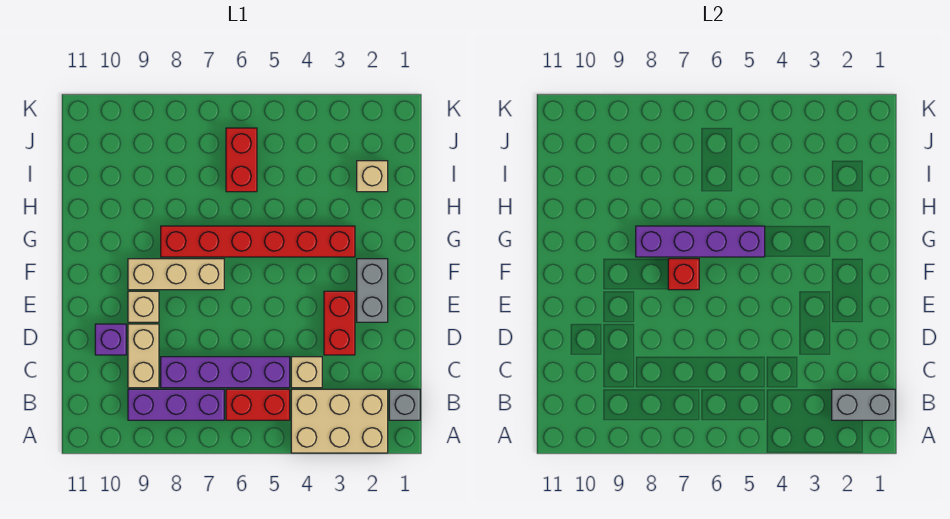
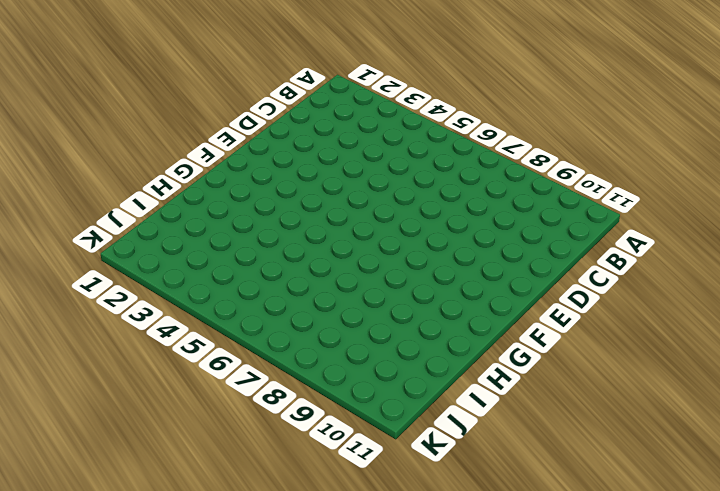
none -> tan 2x3 brick [291,389,388,453]
none -> grey 1x1 brick [389,389,420,420]
none -> red 1x2 brick [226,389,290,420]

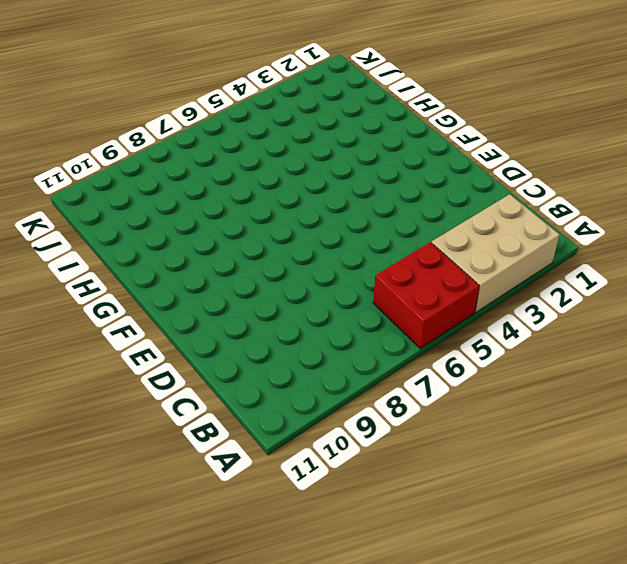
red 2x2 brick [373,242,479,349] -> red 1x2 brick [226,389,290,420]
none -> grey 1x1 brick [389,389,420,420]
none -> purple 1x3 brick [128,389,224,420]
none -> tan 1x1 brick [291,357,322,388]

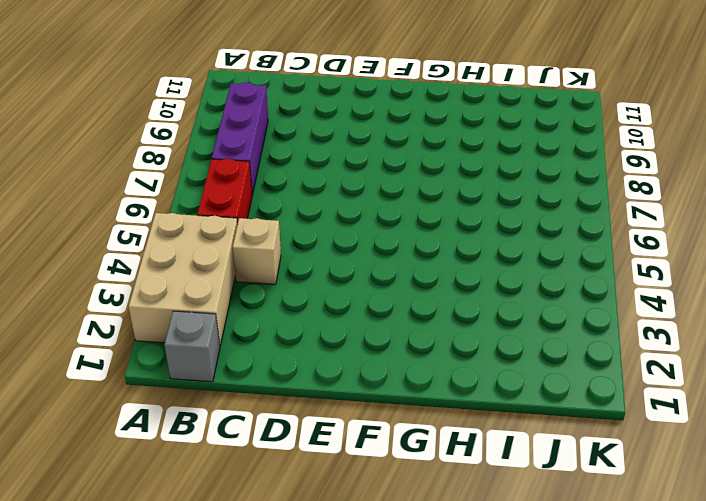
none -> purple 1x4 brick [161,357,290,388]
none -> tan 1x2 brick [128,324,159,388]
none -> red 1x2 brick [324,291,355,355]

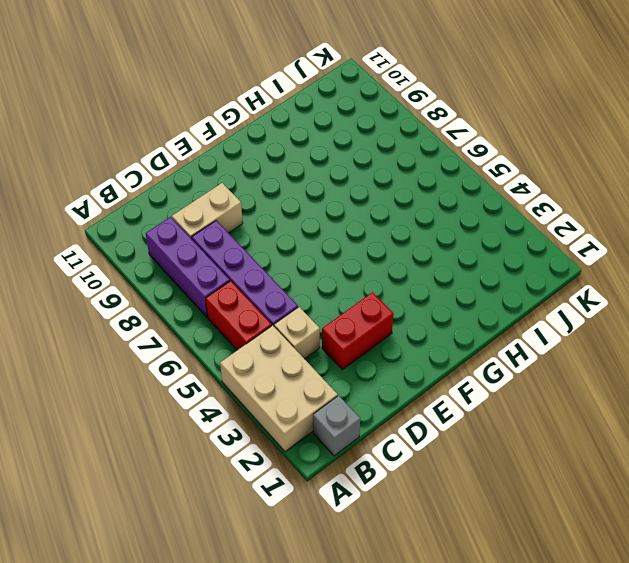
none -> purple 1x1 brick [95,324,126,355]
none -> grey 1x2 brick [357,259,388,322]
none -> tan 1x1 brick [128,291,159,322]

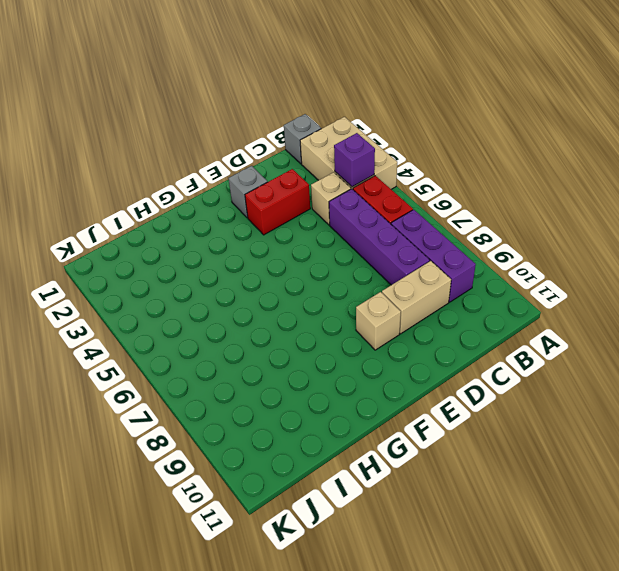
purple 1x1 brick [334,133,375,187] -> purple 1x1 brick moved to [95,324,126,355]
grey 1x1 brick [228,166,268,218] -> grey 1x2 brick [357,259,388,322]
none -> tan 1x3 brick [128,259,224,290]
none -> red 1x6 brick [161,226,355,257]
none -> tan 1x1 brick [357,161,388,192]

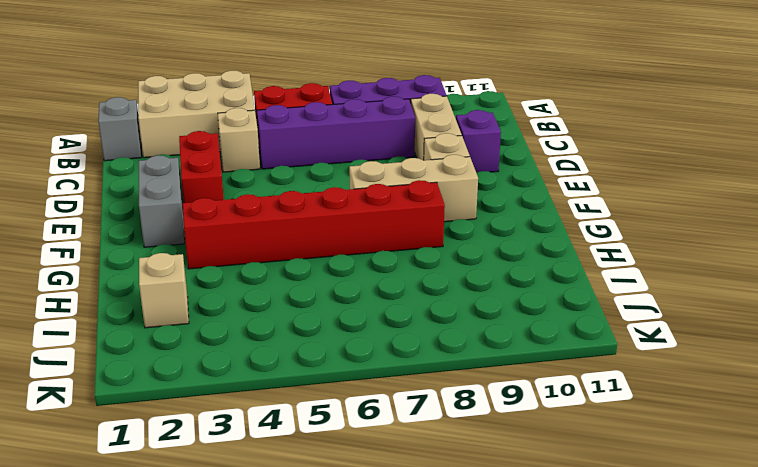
none -> red 1x2 brick [226,128,257,192]
none -> grey 1x2 brick [832,389,895,420]
none -> red 1x1 brick [668,259,699,290]

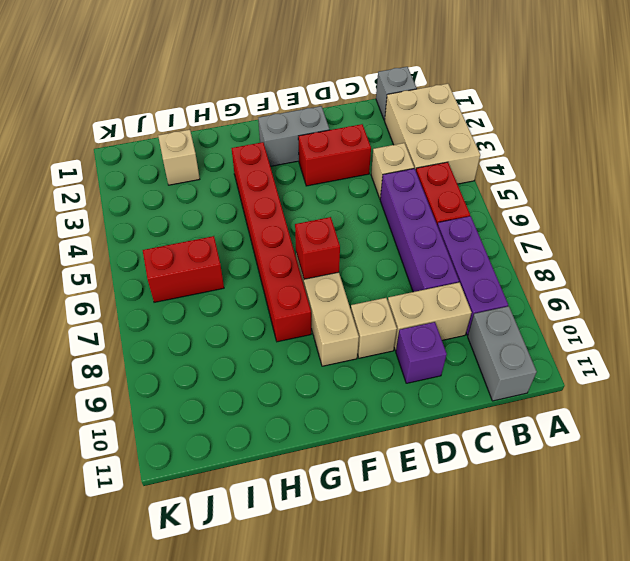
grey 1x2 brick [468,306,537,401] -> grey 1x2 brick moved to [832,389,895,420]
none -> purple 1x4 brick [636,226,765,257]

